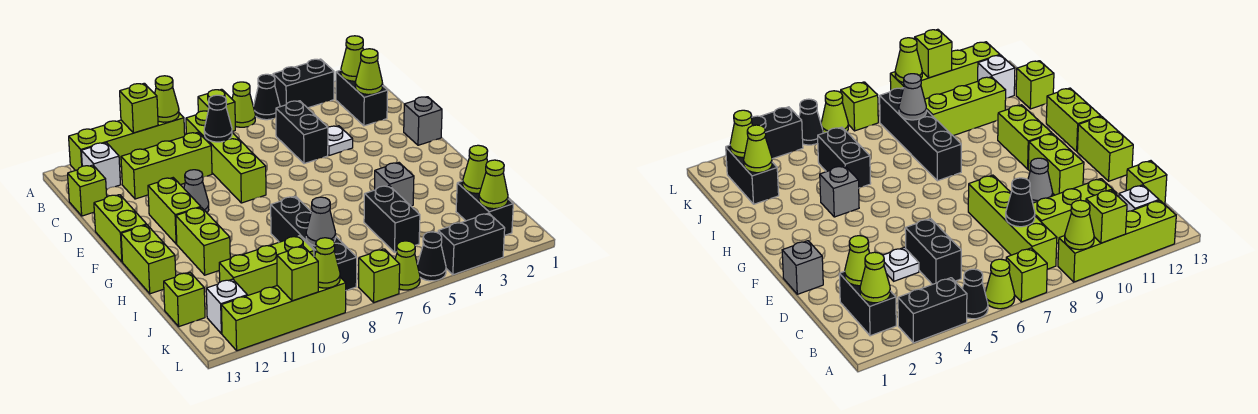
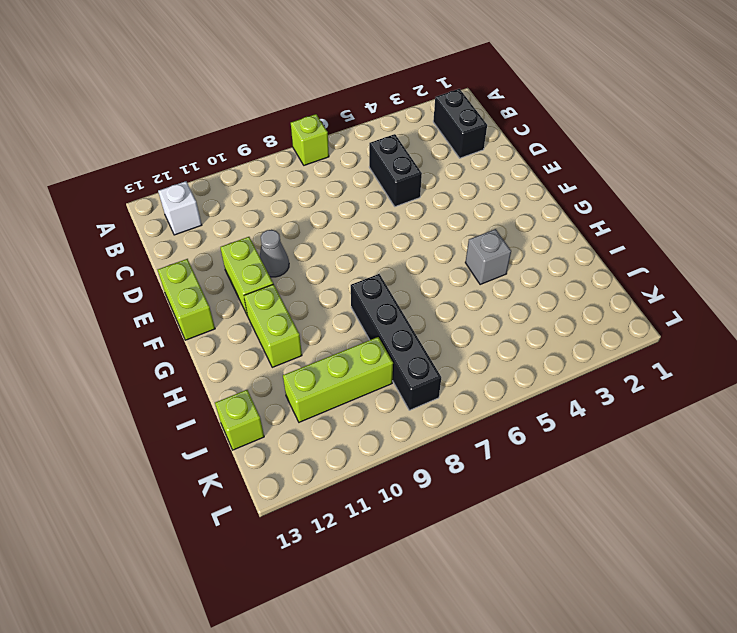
none -> black 1x2 brick [273,59,334,108]
none -> black 1x1 cone [253,74,280,120]
none -> lime 1x1 cone [232,82,255,127]
none -> lime 1x4 brick [69,113,185,171]

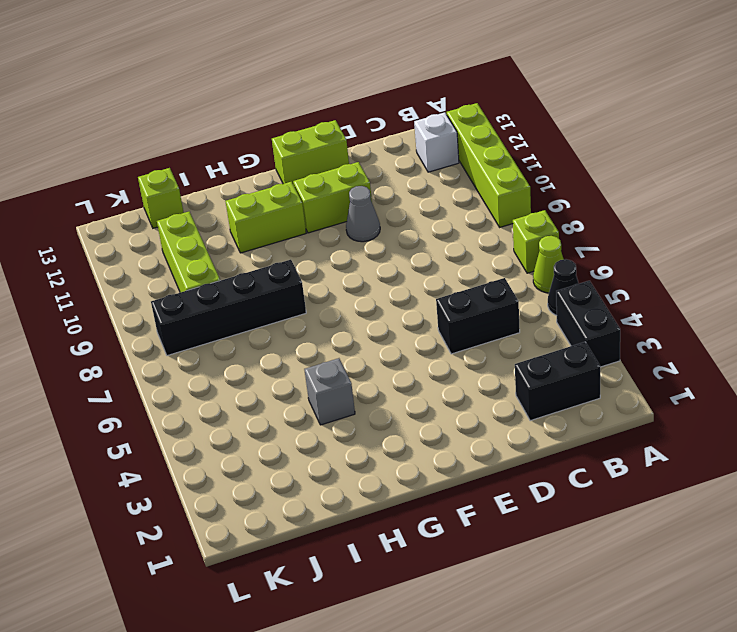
none -> lime 1x4 brick [186,111,266,203]
none -> lime 1x3 brick [121,132,212,199]
none -> lime 1x1 brick [68,165,107,216]
none -> white 1x1 plate [328,126,353,155]

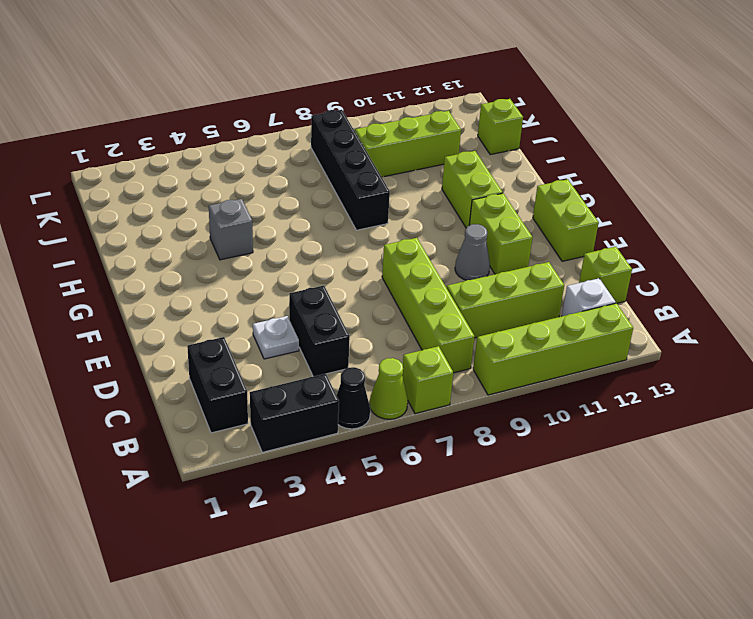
none -> grey 1x1 brick [404,97,442,145]
none -> lime 1x2 brick [121,225,176,294]
none -> black 1x2 brick [364,186,420,252]
none -> black 1x2 brick [456,181,513,236]

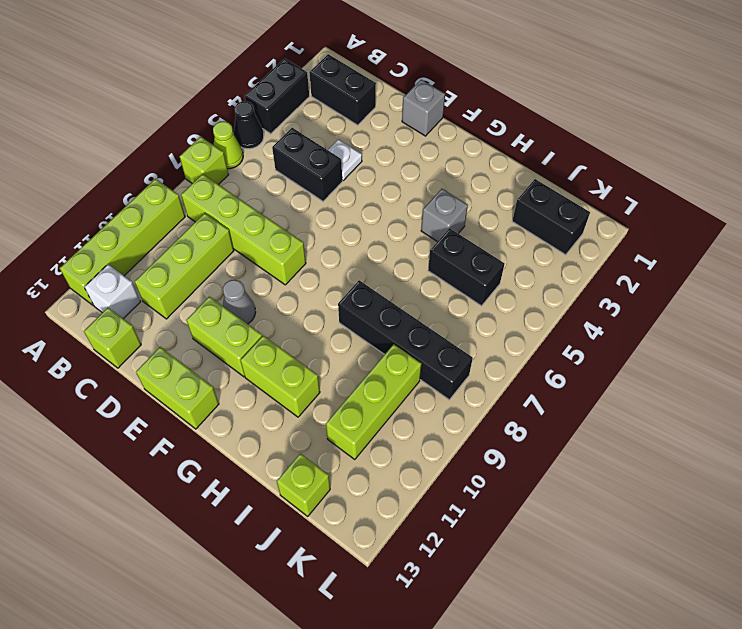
none -> lime 1x2 brick [121,225,176,294]
none -> white 1x1 brick [206,279,247,334]
none -> black 1x2 brick [438,213,505,275]
none -> black 1x1 cone [417,232,446,281]

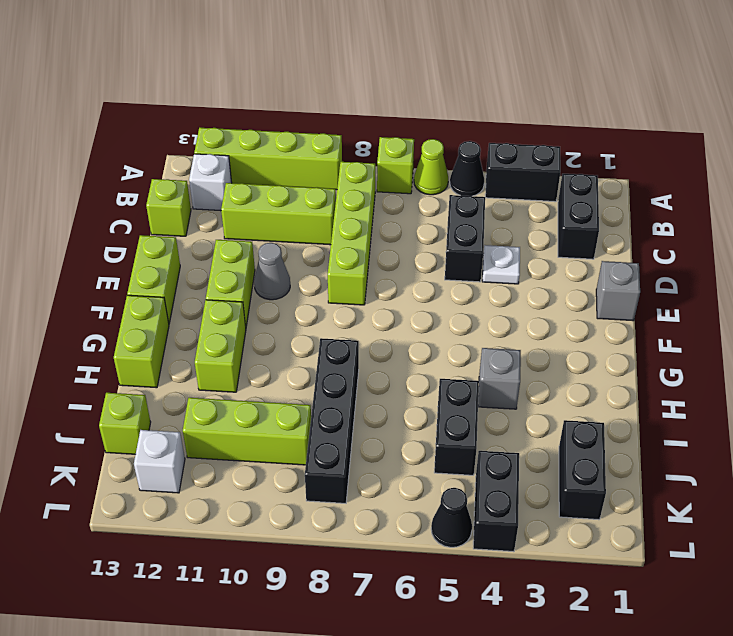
black 1x2 brick [473,451,519,552] -> black 1x2 brick turned to [438,213,505,275]
none -> lime 1x1 cone [395,241,420,290]
none -> lime 1x1 brick [359,249,400,302]
none -> lime 1x4 brick [221,277,346,351]
none -> lime 1x1 cone [155,76,179,122]

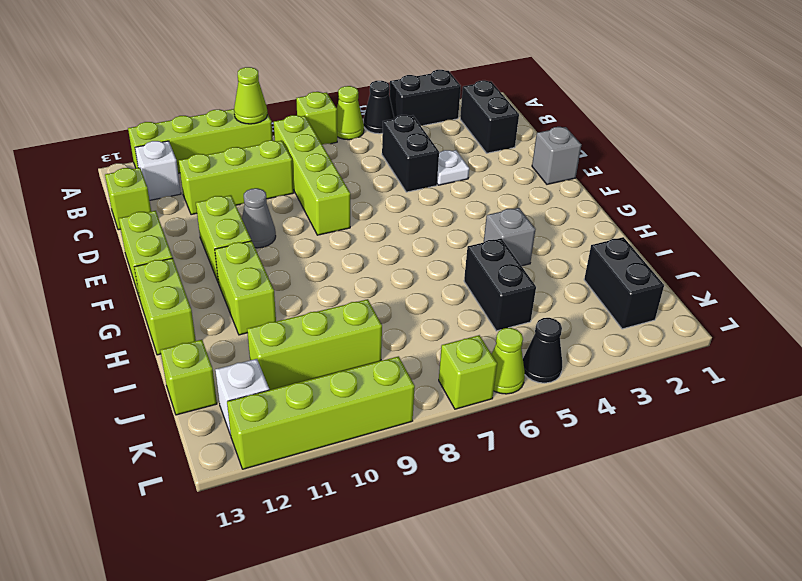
none -> black 1x4 brick [271,196,357,290]
none -> black 1x2 brick [438,213,505,275]
none -> lime 1x1 brick [120,83,158,133]
none -> lime 1x1 cone [341,36,363,81]

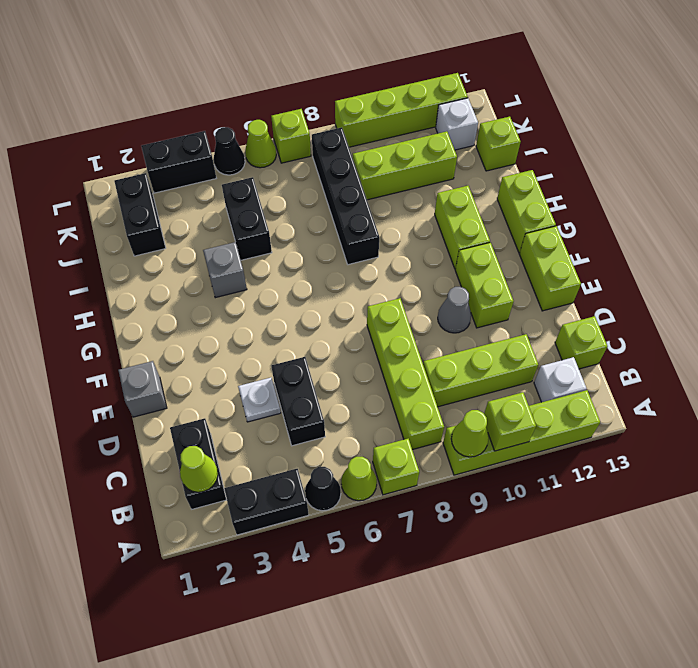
none -> lime 1x1 cone [355,49,383,95]
none -> black 1x1 cone [204,95,232,142]
none -> lime 1x1 cone [463,145,488,194]
none -> grey 1x1 cone [306,197,336,246]

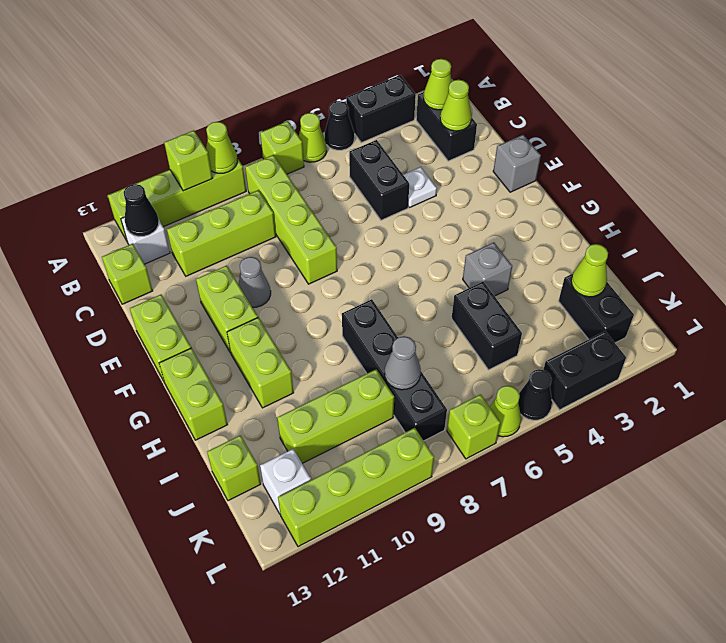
black 1x1 cone [124,184,159,236] -> black 1x1 cone moved to [204,95,232,142]
none -> lime 1x1 cone [479,160,508,209]
none -> lime 1x1 cone [315,238,340,288]
none -> lime 1x1 brick [277,246,318,301]

